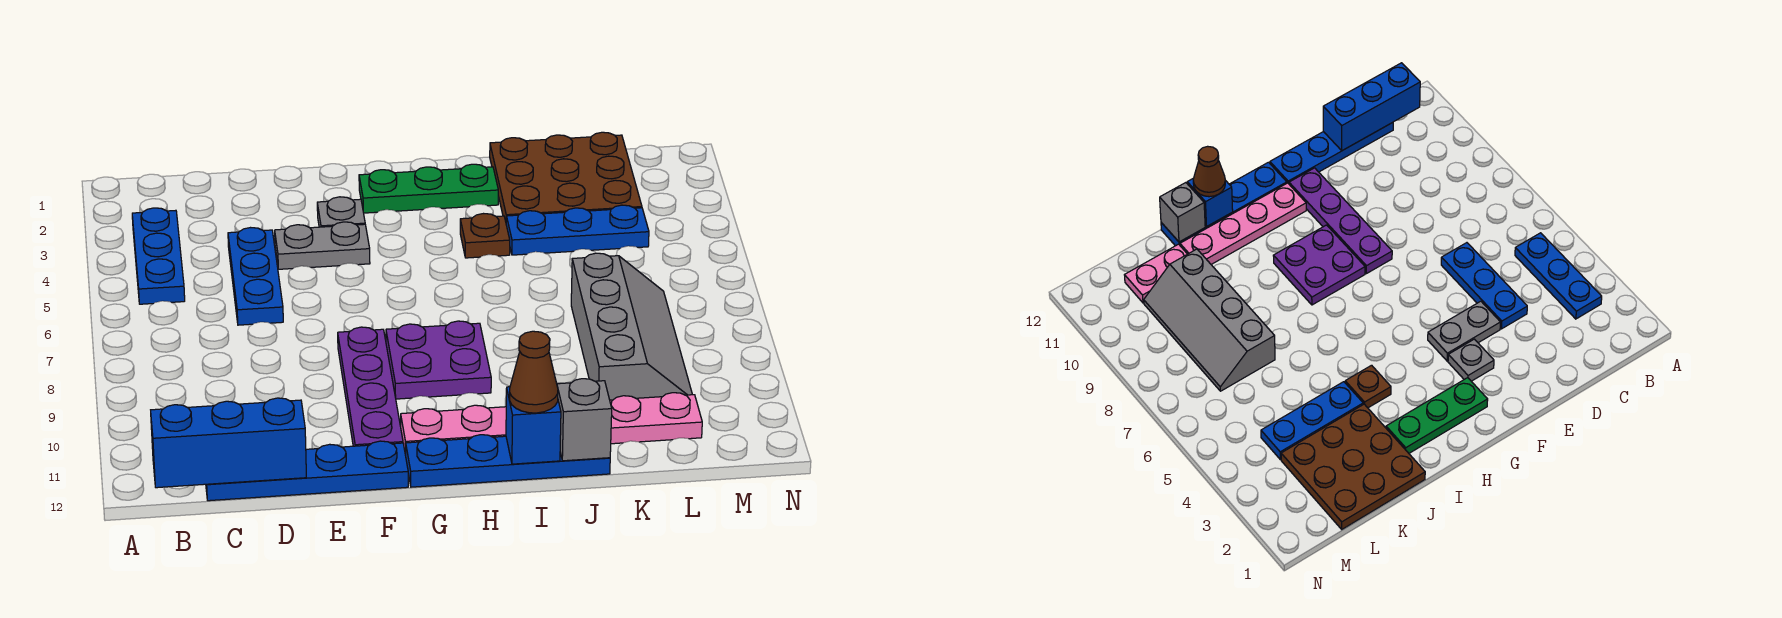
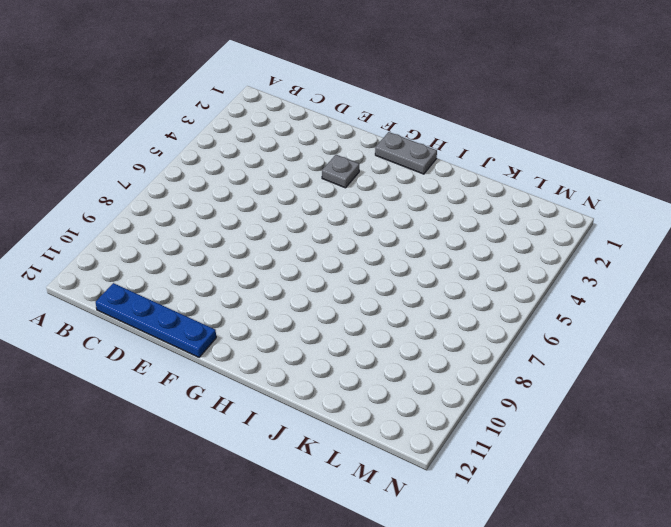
grey 1x2 plate [375,132,437,174] -> grey 1x2 plate moved to [275,222,370,269]
none -> blue 1x3 plate [132,208,185,304]
none -> blue 1x3 plate [228,228,283,325]
none -> purple 1x4 plate [338,327,403,446]

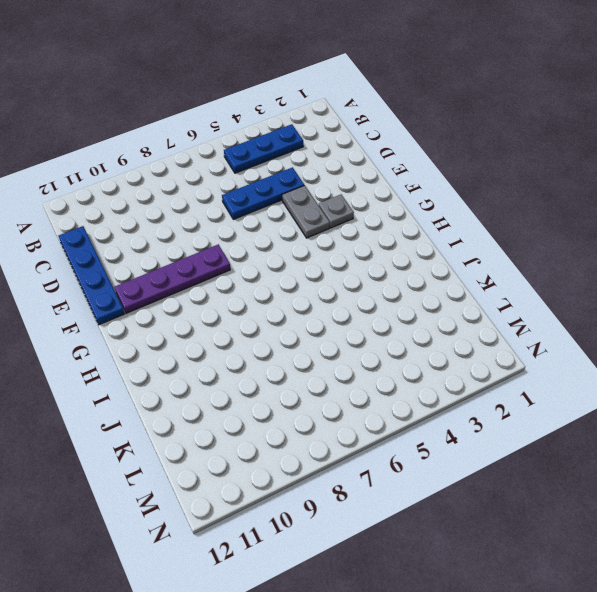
none -> green 1x3 plate [359,164,498,213]
none -> purple 2x2 plate [386,321,491,399]
none -> pink 1x4 plate [401,405,506,455]

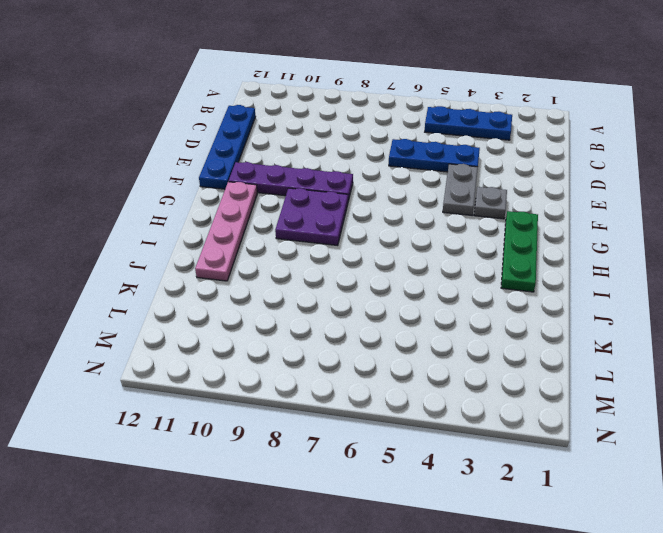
none -> blue 1x4 plate [406,435,610,487]
none -> brown 1x1 plate [460,214,510,258]
none -> brown 3x3 plate [490,132,642,221]

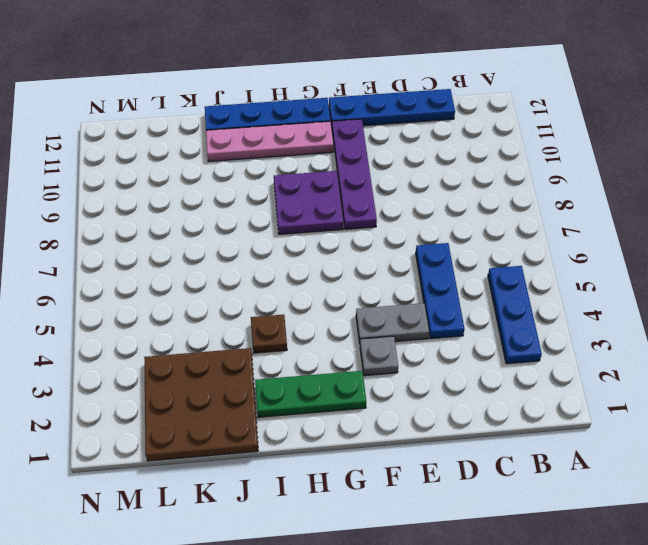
none -> blue 1x3 plate [506,205,649,255]
none -> grey 2x4 slope [571,253,692,400]
none -> pink 1x2 plate [610,393,702,444]

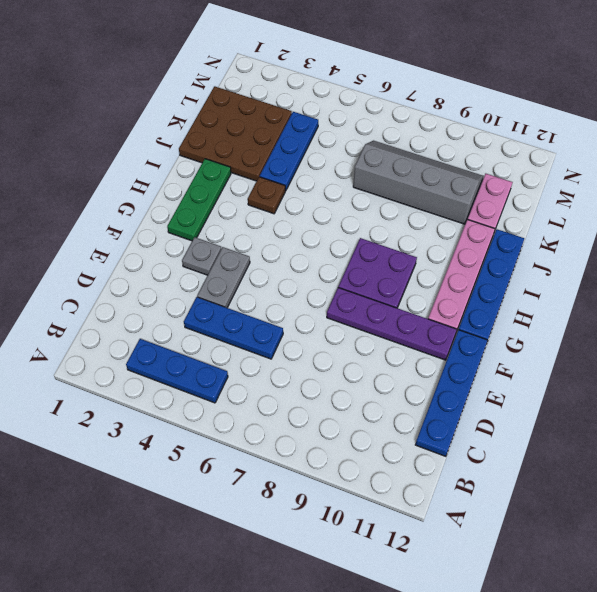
none -> blue 1x3 brick [151,398,306,488]
none -> blue 1x1 brick [506,387,561,464]
none -> grey 1x1 brick [557,379,612,461]

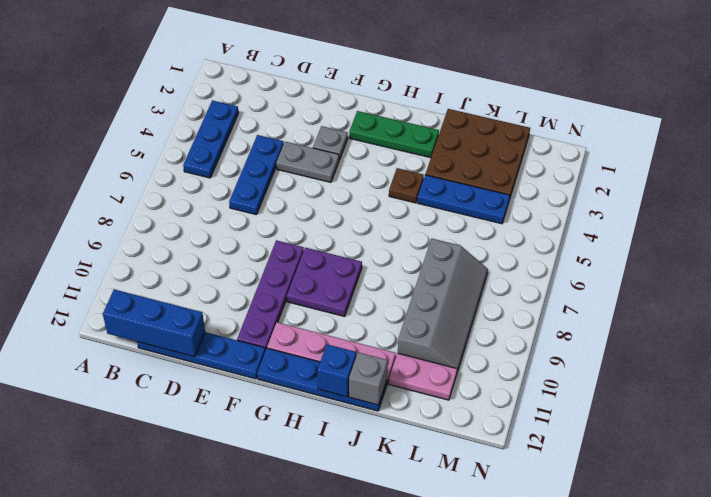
none -> brown 1x1 cone [510,331,558,413]

